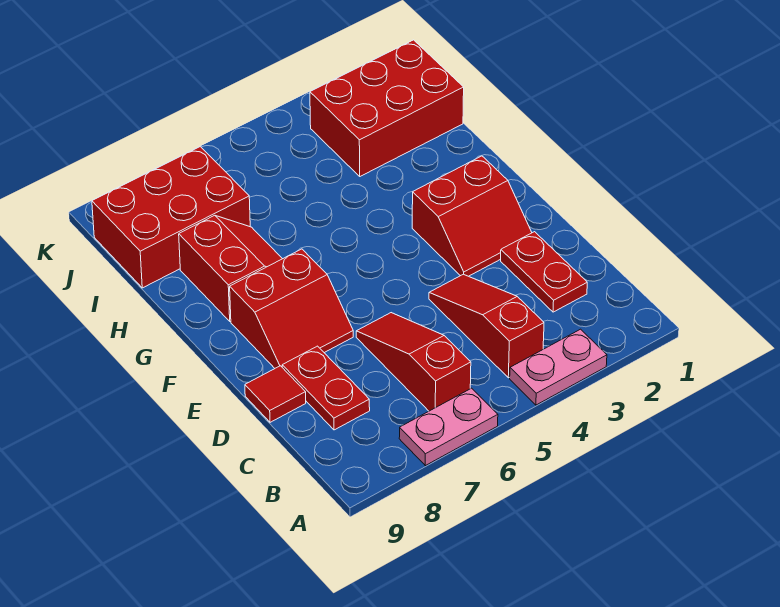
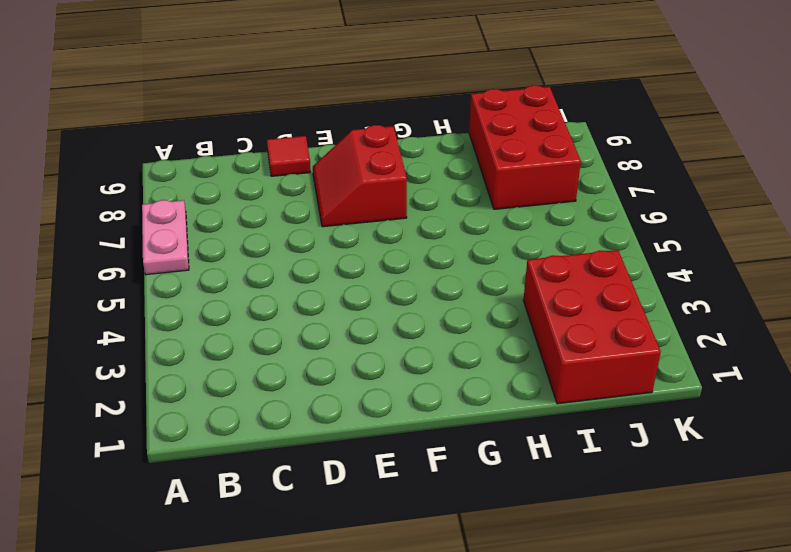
none -> pink 1x2 plate [510,329,607,405]
none -> red 1x3 slope [429,274,544,378]
none -> red 1x3 slope [356,313,471,411]

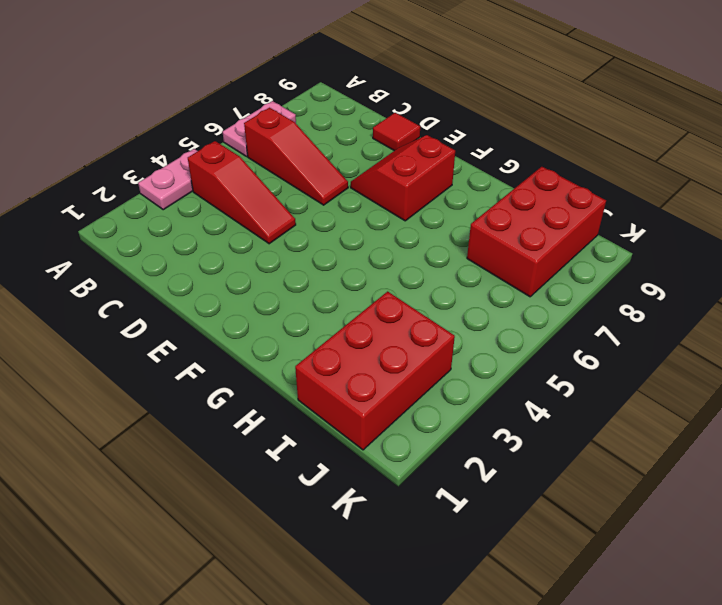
none -> red 1x2 plate [501,232,587,312]
none -> red 1x2 plate [282,346,370,430]
none -> red 2x2 slope [412,156,532,276]

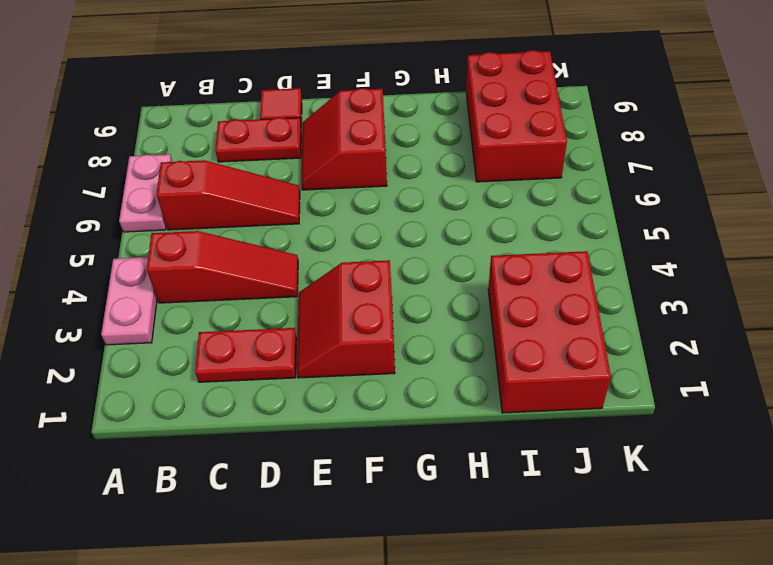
none -> red 2x2 slope [179,215,282,321]

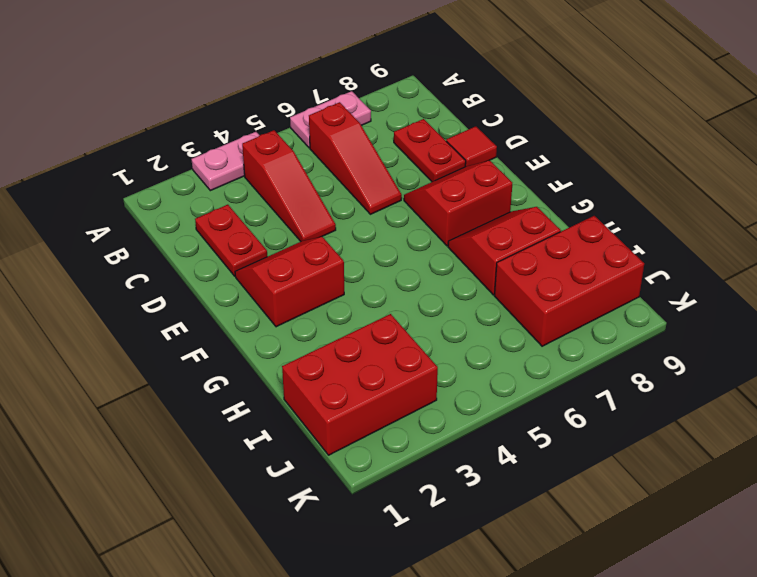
red 2x2 slope [448,207,561,295] -> red 2x2 slope turned to [179,215,282,321]

